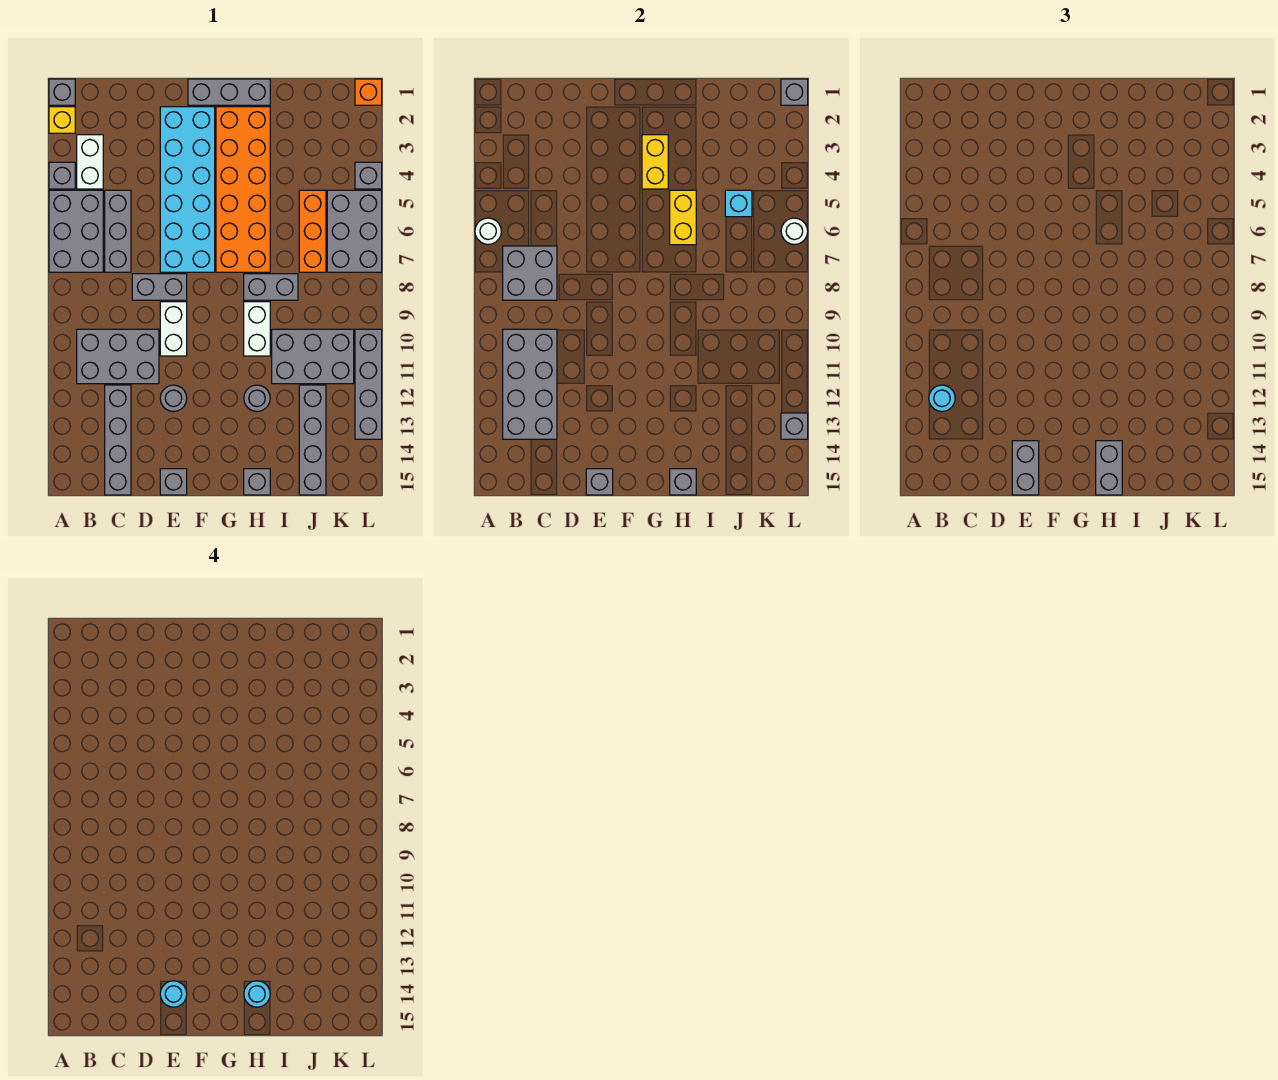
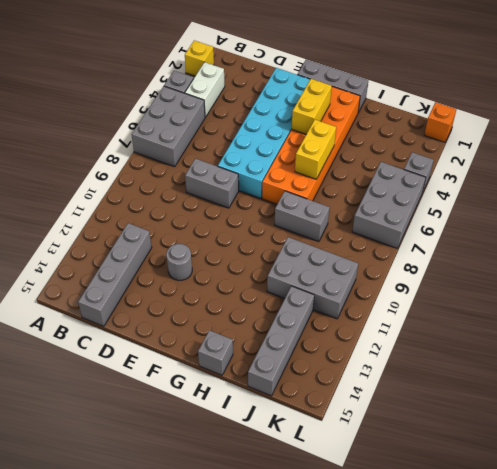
none -> grey 1x1 brick [49,79,75,105]
none -> grey 2x3 brick [77,329,159,384]
none -> grey 1x3 brick [105,190,131,272]
none -> white 1x2 brick [160,302,187,356]

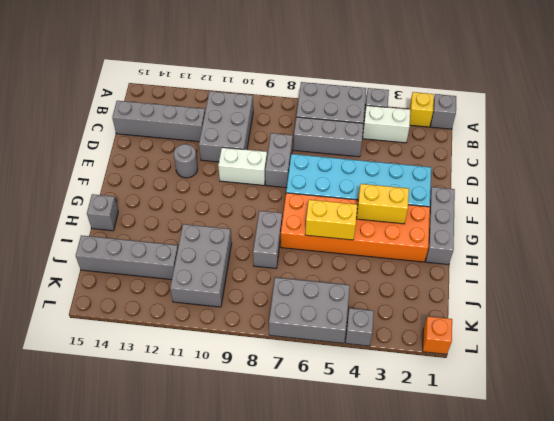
none -> grey 1x1 brick [160,469,187,495]
none -> white 1x2 brick [244,302,270,356]
none -> grey 1x1 round brick [244,385,270,412]
none -> orange 1x3 brick [299,190,326,272]

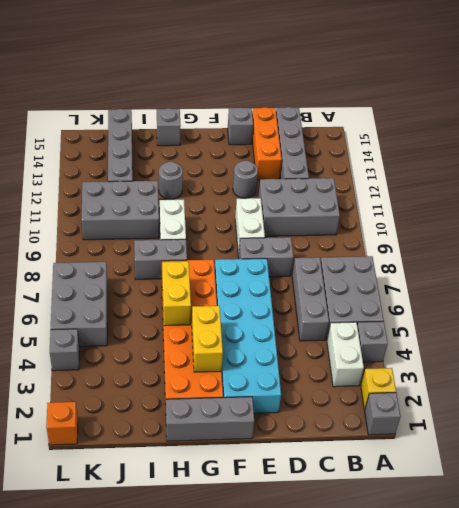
orange 1x3 brick [252,107,282,180] -> orange 1x3 brick moved to [299,190,326,272]
none -> grey 1x4 brick [355,329,382,439]
none -> white 1x1 round brick [475,218,501,245]
none -> grey 2x2 brick [503,246,557,300]
none -> grey 2x4 brick [503,329,557,439]

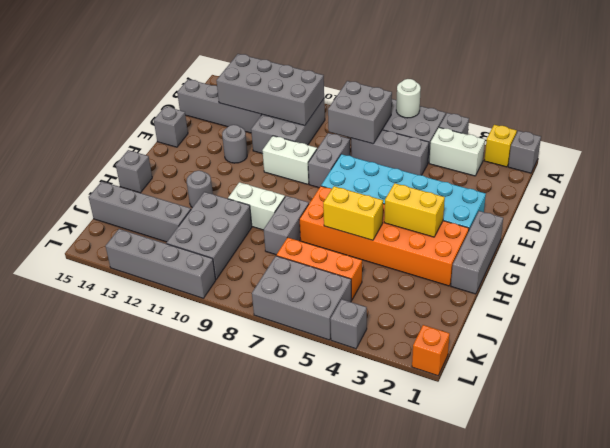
none -> grey 1x1 brick [586,469,613,495]
none -> grey 1x1 brick [670,469,696,495]
none -> cyan 1x1 brick [725,190,752,217]
none -> grey 1x1 brick [781,79,808,105]

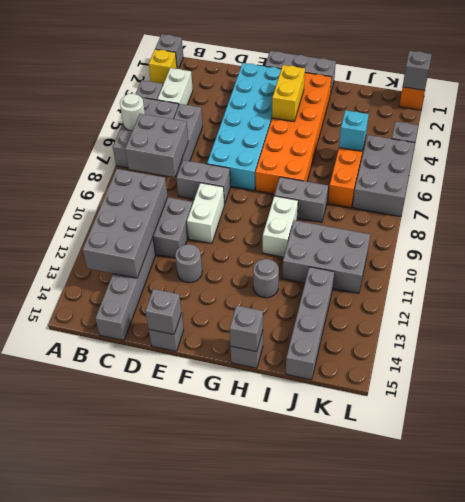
none -> grey 1x4 brick [355,329,382,439]
none -> yellow 1x2 brick [670,190,696,245]
none -> white 1x1 round brick [781,218,808,245]
none -> grey 1x1 brick [781,413,808,439]

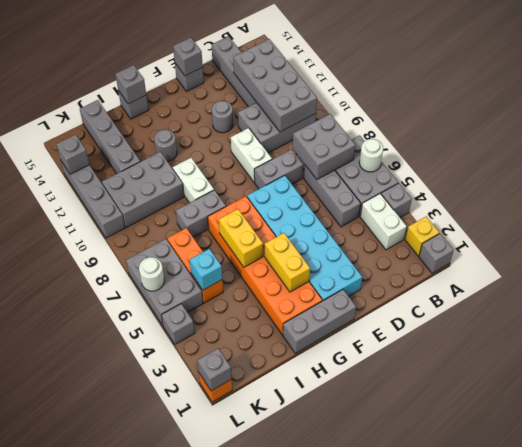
none -> cyan 1x1 round brick [929,385,955,412]
none -> grey 1x2 brick [1012,441,1039,495]
none -> grey 1x2 brick [1096,441,1122,495]
none -> cyan 1x1 round brick [160,981,187,1007]

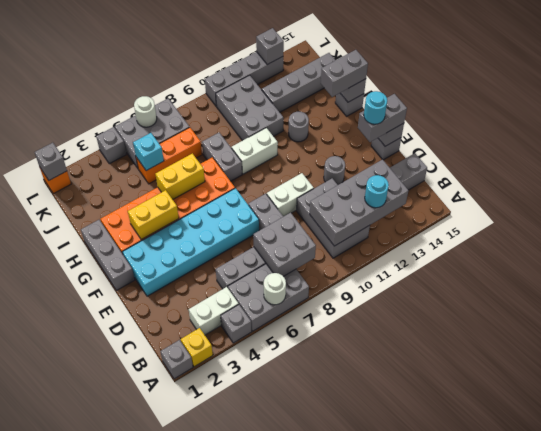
none -> cyan 1x1 round brick [244,981,270,1007]

